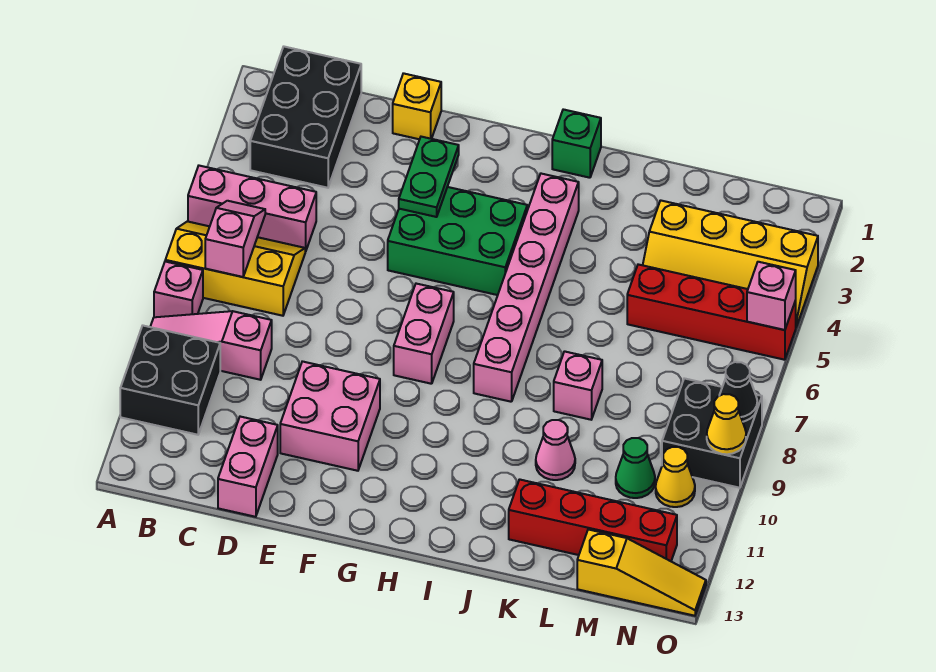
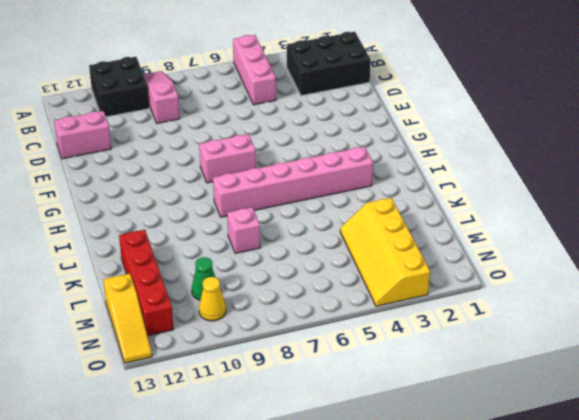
none -> yellow 2x3 slope [165,221,306,316]
none -> pink 1x1 brick [154,262,203,317]
none -> yellow 1x1 brick [393,73,441,139]

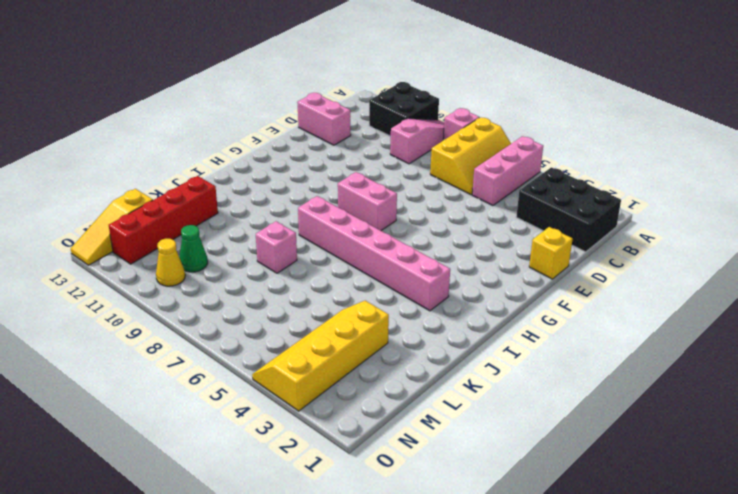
none -> pink 2x2 brick [280,361,380,471]
none -> green 2x3 brick [388,187,527,295]
none -> green 1x1 brick [552,109,601,178]

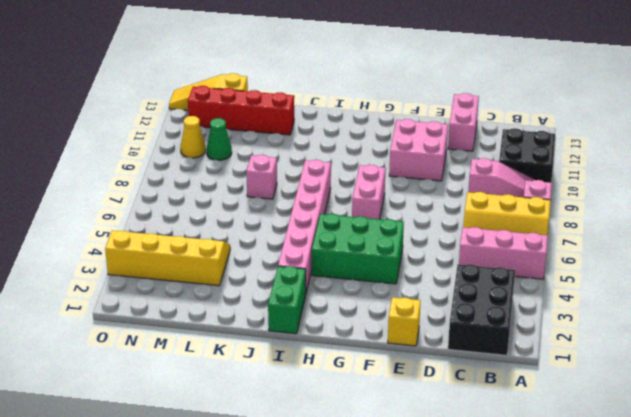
green 1x2 brick [268,266,306,334] -> green 1x1 brick [552,109,601,178]
none -> pink 1x1 cone [536,420,575,480]
none -> red 1x4 brick [627,264,796,360]
none -> black 2x2 brick [662,378,762,488]

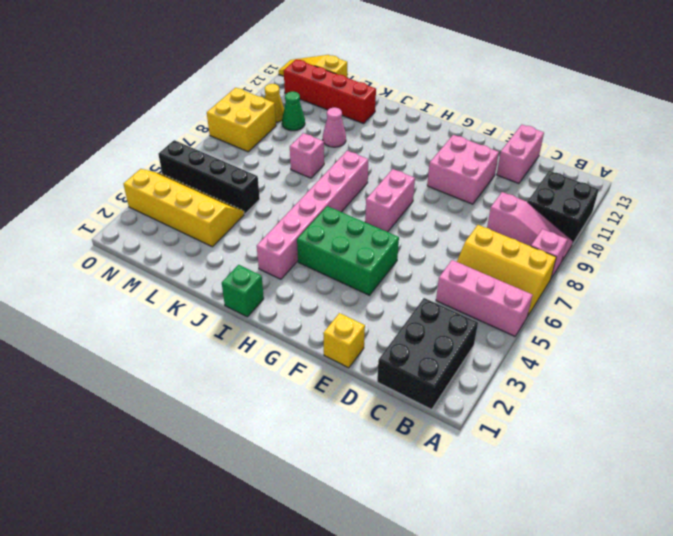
black 1x4 brick [158,140,260,214] -> red 1x4 brick [627,264,796,360]
yellow 2x2 brick [207,88,276,152] -> black 2x2 brick [662,378,762,488]
none -> pink 1x2 slope [205,201,265,277]
none -> green 1x2 plate [399,137,459,217]
none -> pink 1x1 brick [747,262,796,330]

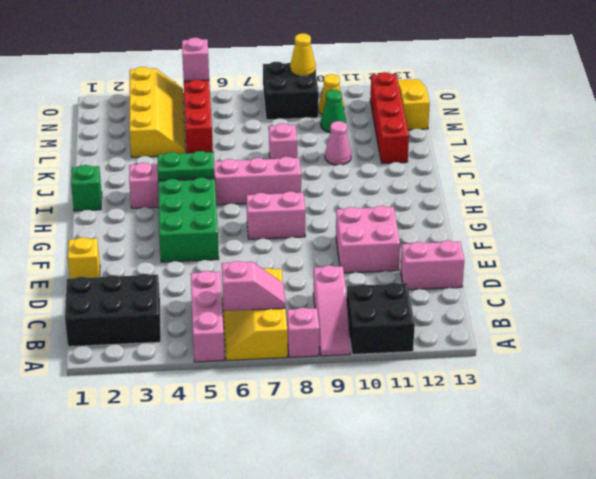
pink 1x2 slope [222,261,285,311] -> pink 1x2 slope turned to [205,201,265,277]
green 1x2 plate [157,151,215,180] -> green 1x2 plate moved to [399,137,459,217]
none -> black 1x1 cone [719,362,757,422]

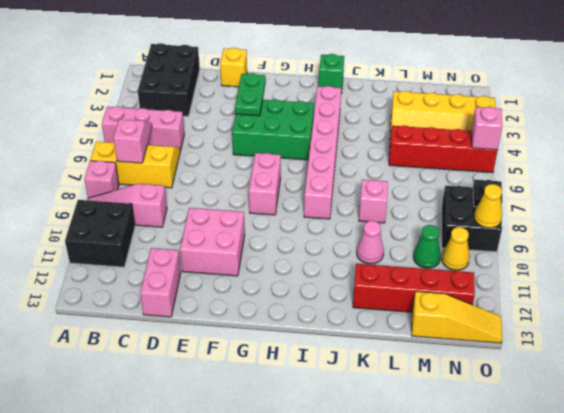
black 1x1 plate [473,180,502,207] -> black 1x1 cone [719,362,757,422]

